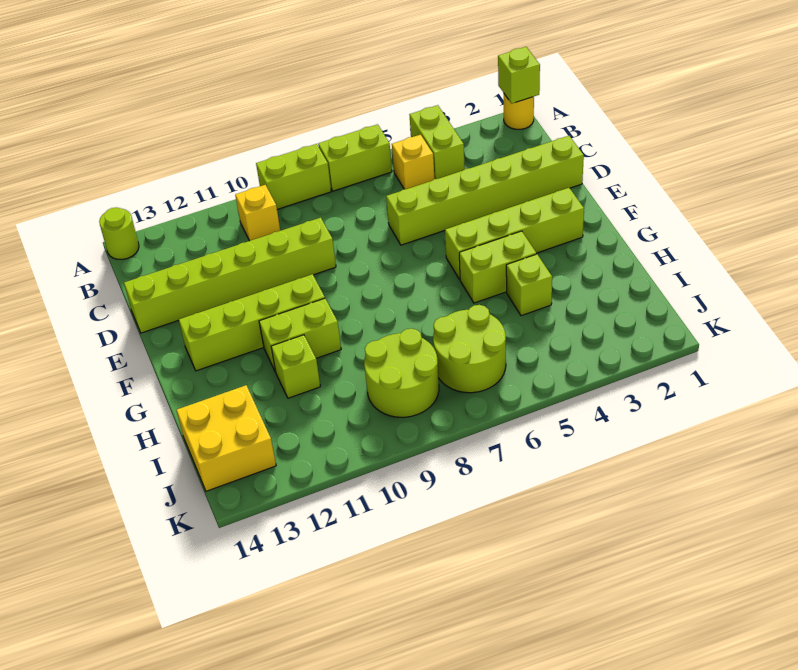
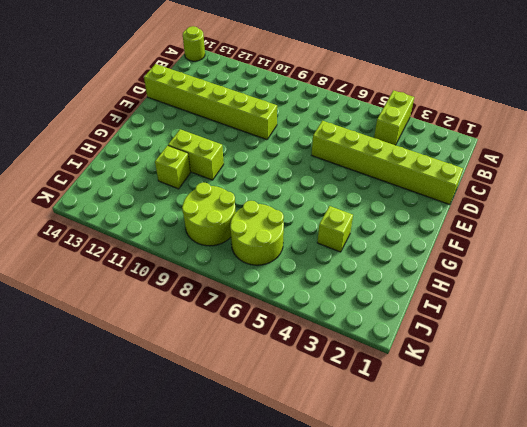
none -> yellow 1x1 round brick [504,94,534,129]
none -> lime 1x2 brick [318,124,392,191]
none -> lime 1x2 brick [256,144,331,209]

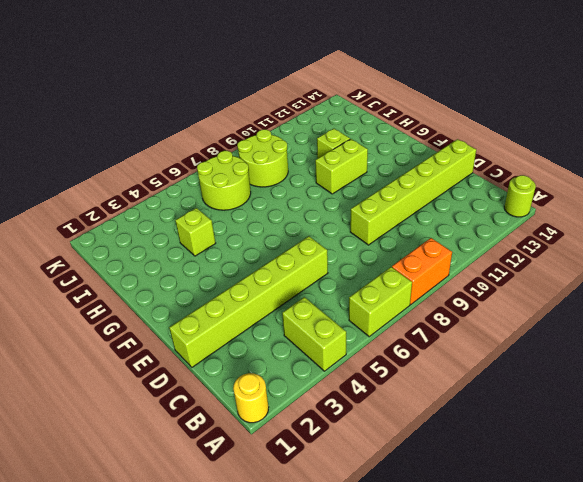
orange 1x2 brick [392,238,452,305] -> lime 1x2 brick [256,144,331,209]
none -> yellow 1x1 brick [392,135,435,189]
none -> yellow 1x1 brick [235,185,280,241]
none -> lime 1x4 brick [445,188,584,279]

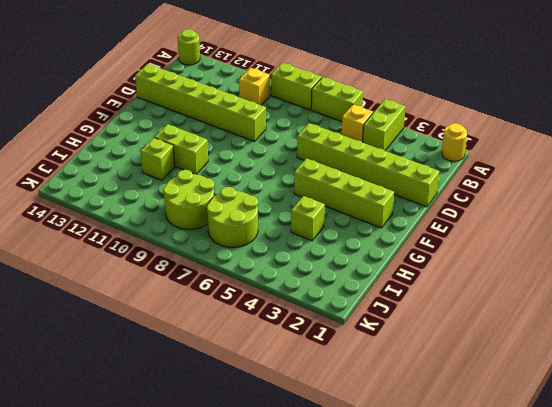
none -> lime 1x4 brick [179,274,325,371]
none -> lime 1x2 brick [459,231,536,303]
none -> yellow 2x2 brick [177,385,276,491]

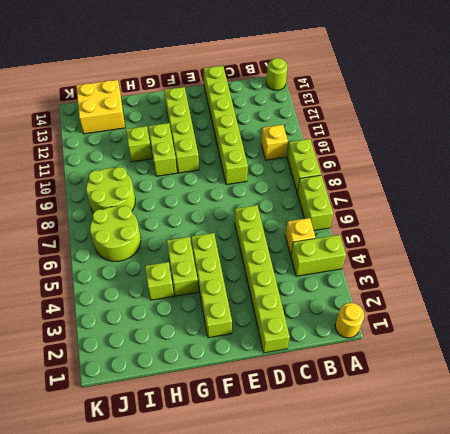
none -> lime 1x1 brick [498,47,540,104]

